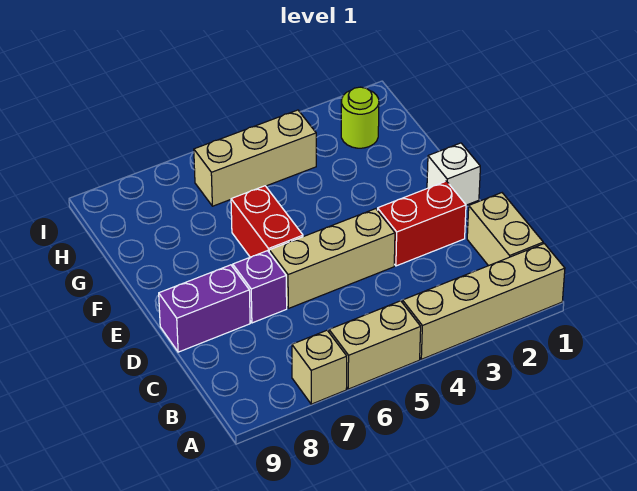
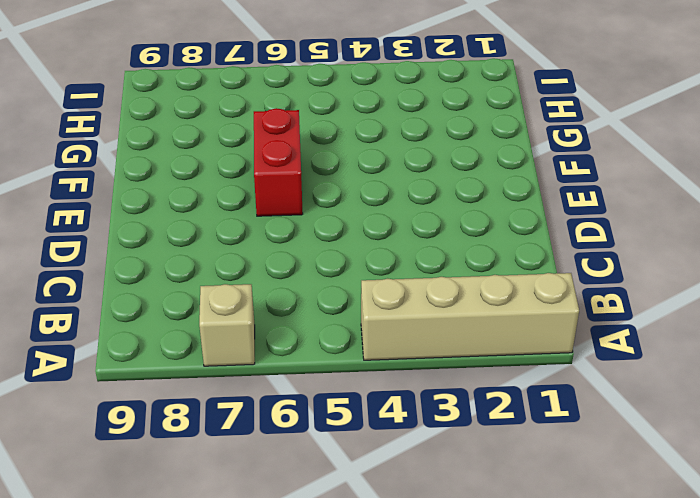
none -> tan 1x2 brick [329,301,421,389]
none -> tan 1x2 brick [467,193,543,266]
none -> red 1x2 brick [377,181,466,266]

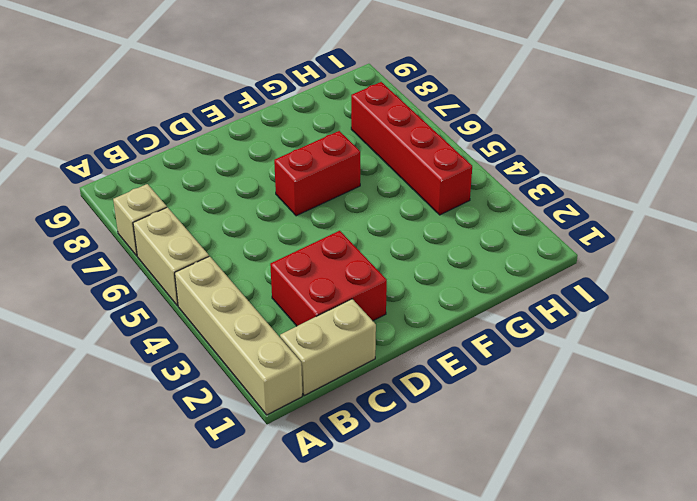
red 2x2 brick [270,231,387,326] -> red 1x2 brick [377,181,466,266]
red 1x4 brick [351,82,472,215] -> tan 1x3 brick [194,110,316,206]
none -> tan 1x3 brick [269,209,395,308]
none -> purple 1x1 brick [233,251,287,323]
none -> purple 1x2 brick [159,265,250,352]

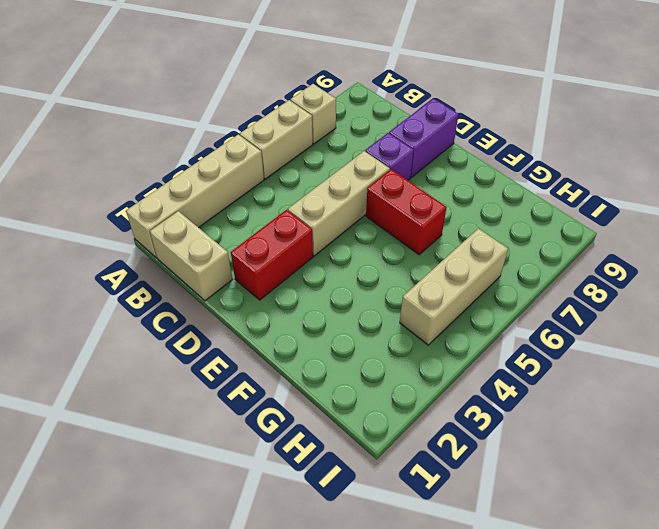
none -> white 1x1 brick [427,143,480,205]
none -> lime 1x1 round brick [341,87,379,148]

